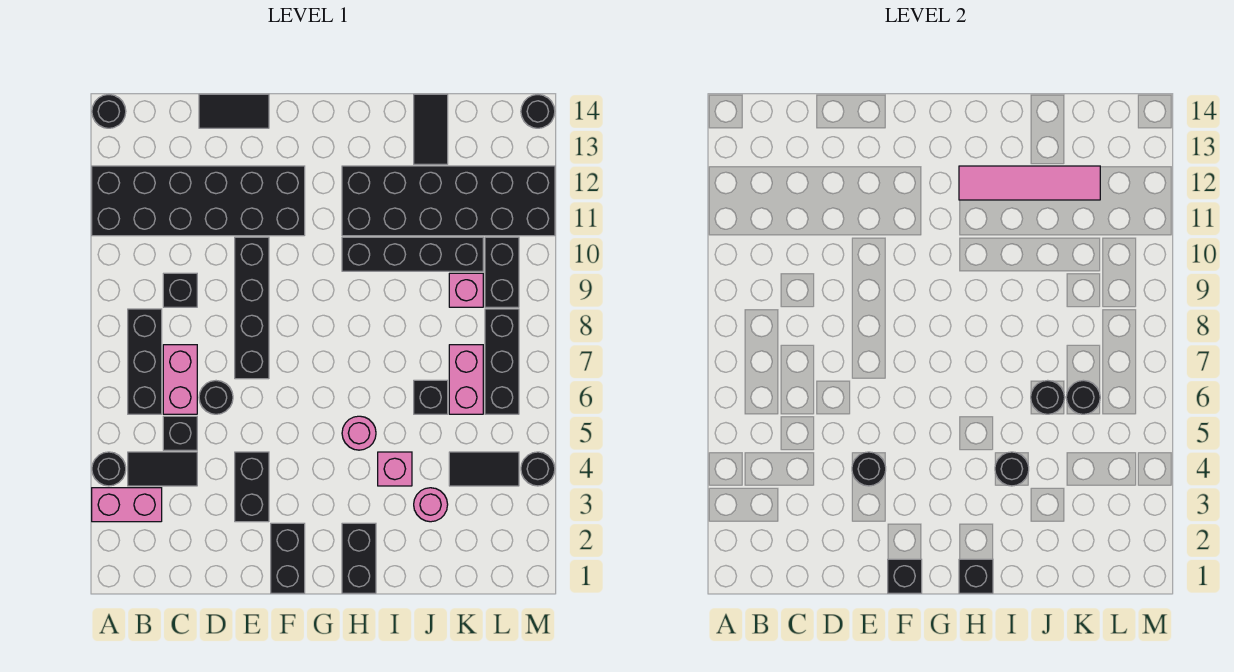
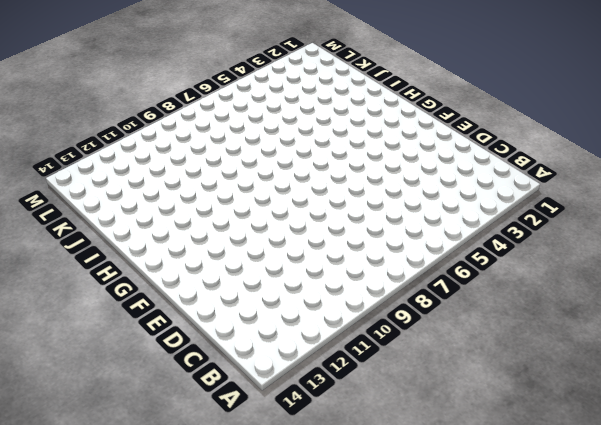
none -> pink 1x2 brick [92,488,162,522]
none -> black 1x1 round brick [92,452,126,486]
none -> black 2x6 brick [92,166,305,236]
none -> black 1x1 round brick [92,95,126,128]

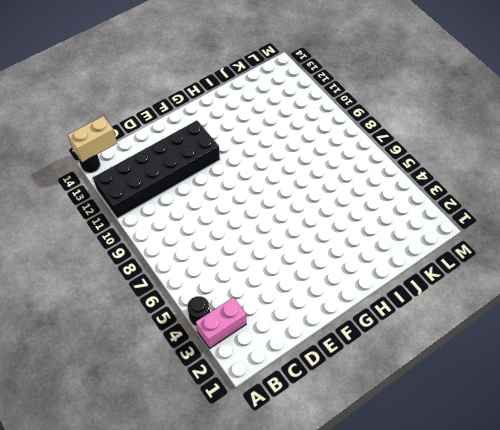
tan 1x2 brick [68,116,117,162] -> none
none -> black 1x2 tile [128,452,197,486]
none -> black 1x3 brick [128,309,162,414]
none -> black 1x1 brick [163,416,197,450]
none -> pink 1x2 brick [163,345,197,414]

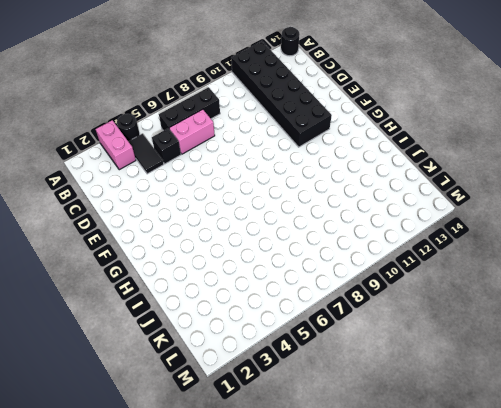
none -> black 1x1 brick [163,273,197,307]
none -> black 1x1 round brick [199,381,233,414]
none -> black 1x2 tile [199,94,269,128]
none -> black 1x2 brick [235,452,269,522]

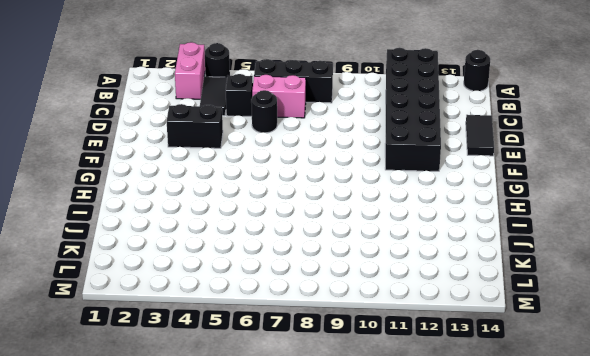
none -> black 1x1 brick [163,273,197,307]
none -> black 1x4 brick [235,237,269,379]
none -> black 1x2 brick [271,523,305,593]
none -> black 1x2 brick [342,523,376,593]

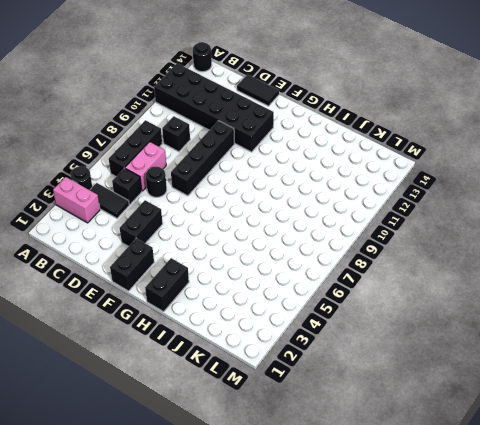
none -> pink 1x1 round brick [342,416,376,450]
none -> black 1x4 brick [342,237,483,271]
none -> black 2x6 brick [342,166,555,236]
none -> pink 1x1 brick [378,452,412,486]

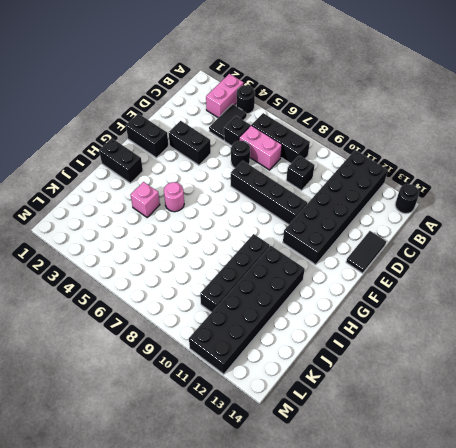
none -> pink 1x1 round brick [414,488,448,522]
none -> black 1x1 brick [414,380,448,414]
none -> black 1x2 tile [414,94,448,164]
none -> black 1x2 tile [449,452,519,486]

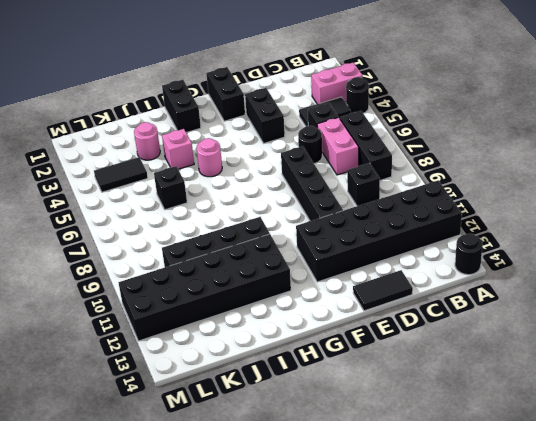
none -> black 1x2 tile [414,94,448,164]
none -> pink 1x2 brick [449,345,483,414]
none -> pink 1x1 brick [449,273,483,307]
none -> black 1x3 brick [485,309,519,414]

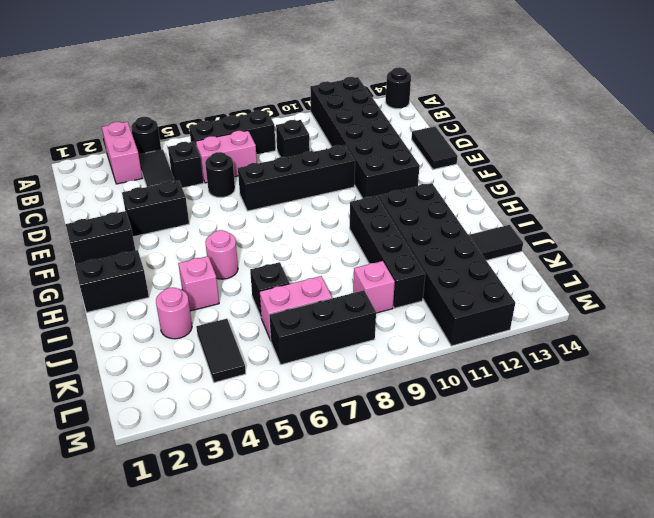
none -> black 1x2 brick [485,237,519,307]
none -> black 1x1 round brick [521,452,555,486]
none -> black 1x1 round brick [521,95,555,128]
none -> black 1x1 round brick [852,452,886,486]

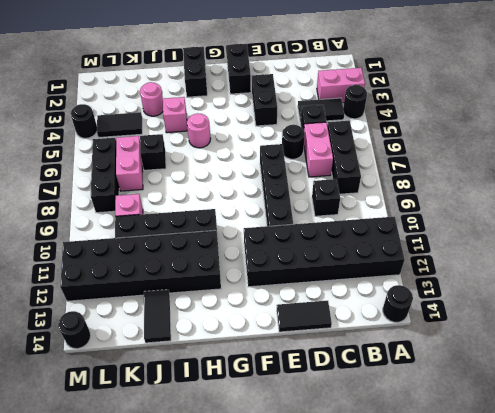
none -> black 1x2 brick [485,237,519,307]
none -> black 1x1 round brick [852,452,886,486]
none -> black 1x1 brick [888,559,922,593]
none -> black 1x1 brick [959,559,993,593]

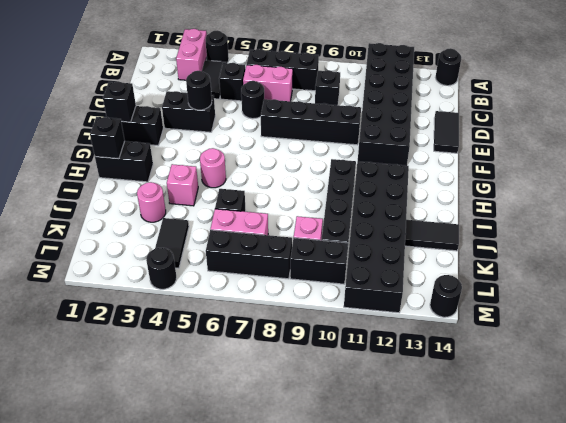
none -> pink 1x4 tile [959,166,1100,200]
none -> black 1x1 round brick [995,452,1029,486]
none -> black 1x1 round brick [1031,380,1065,414]
none -> black 1x1 round brick [1066,380,1100,414]

